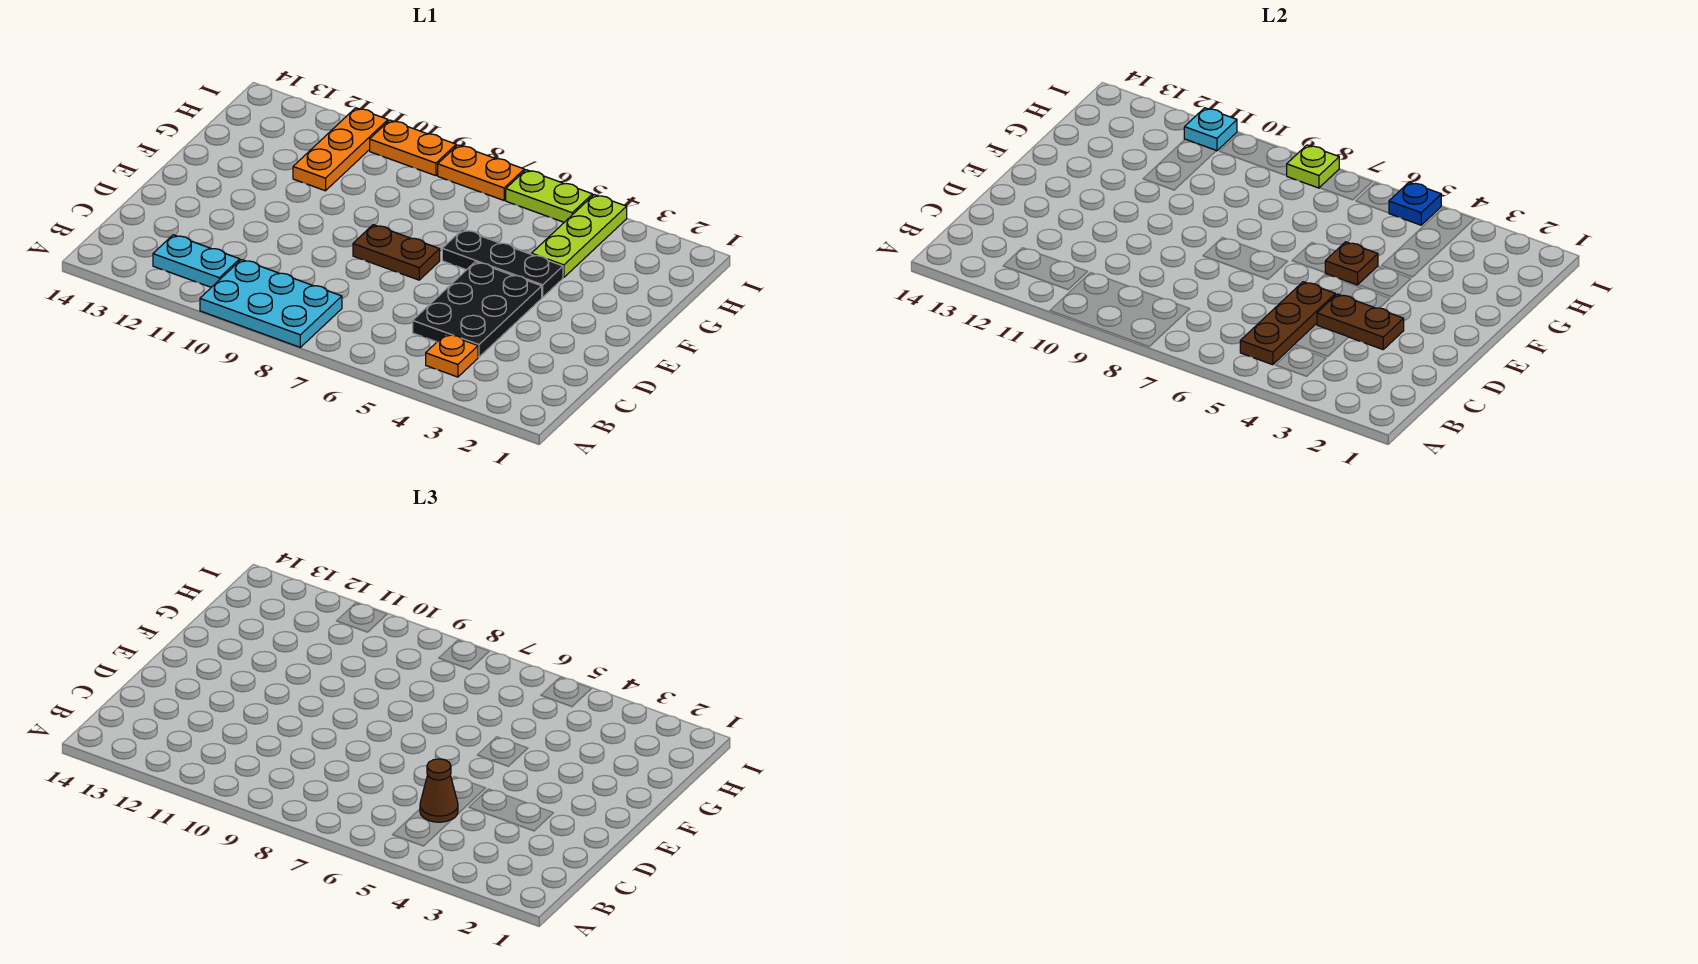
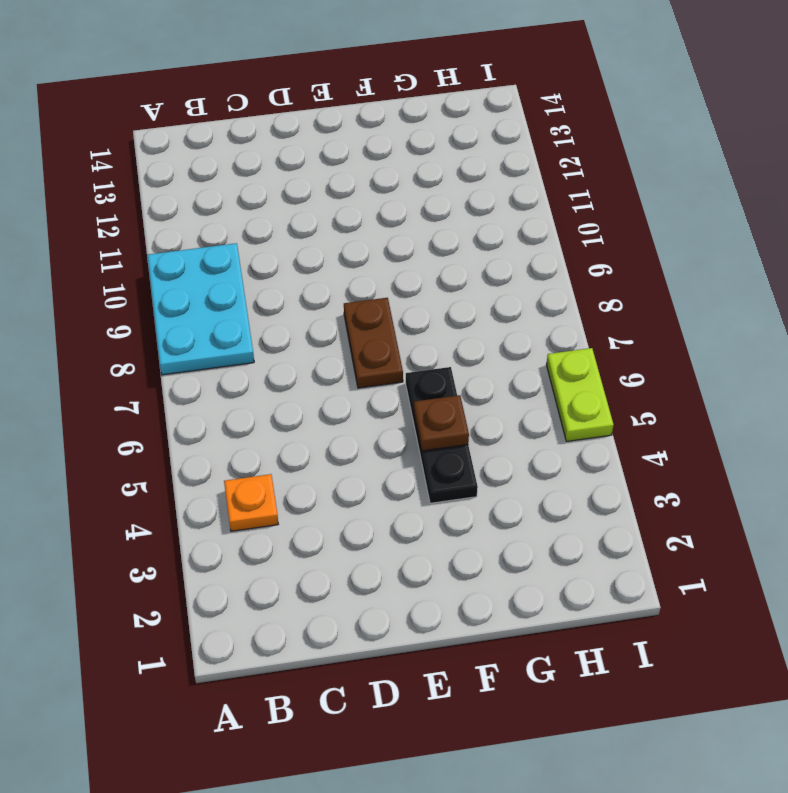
none -> cyan 1x2 plate [153,235,240,287]
none -> black 2x3 plate [413,262,542,357]
none -> lime 1x3 plate [532,195,627,277]

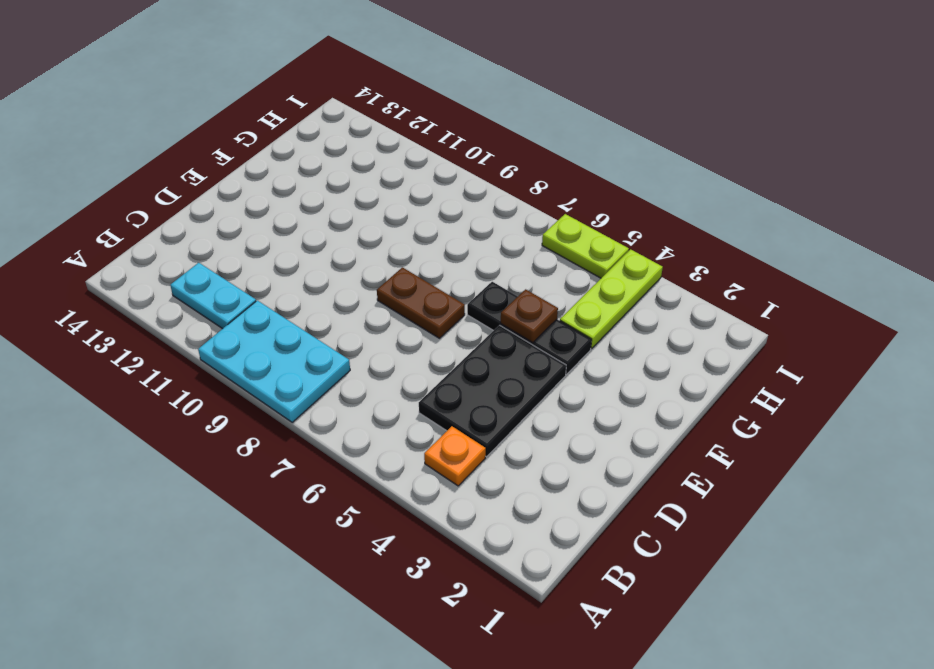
none -> orange 1x3 plate [293,108,388,191]
none -> orange 1x2 plate [438,145,524,200]
none -> orange 1x2 plate [370,120,456,176]

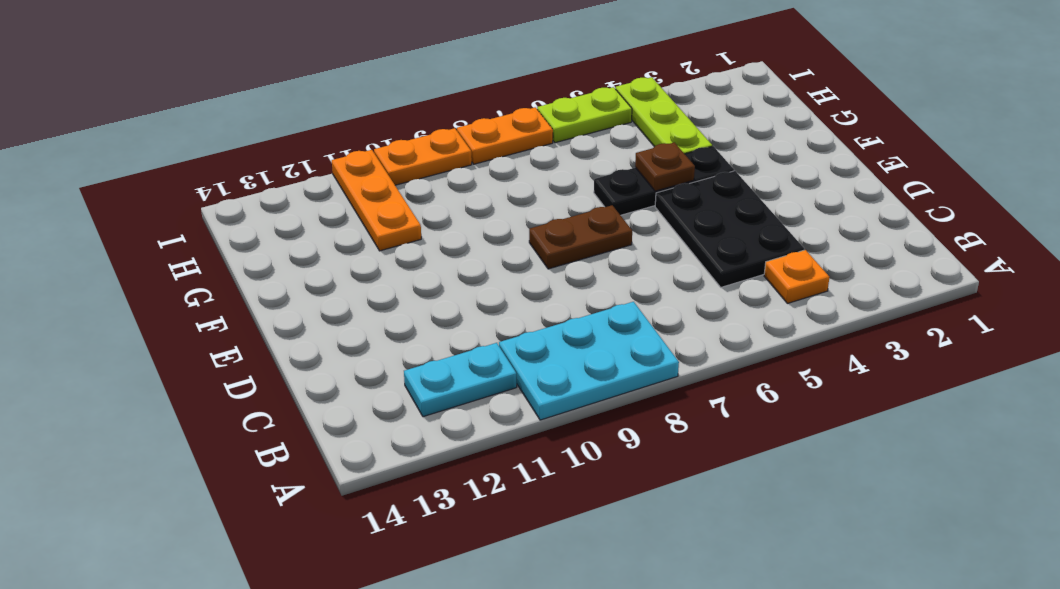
none -> brown 1x3 plate [1240,282,1335,365]
none -> brown 1x2 plate [1317,294,1404,349]
none -> blue 1x1 plate [1389,182,1441,225]

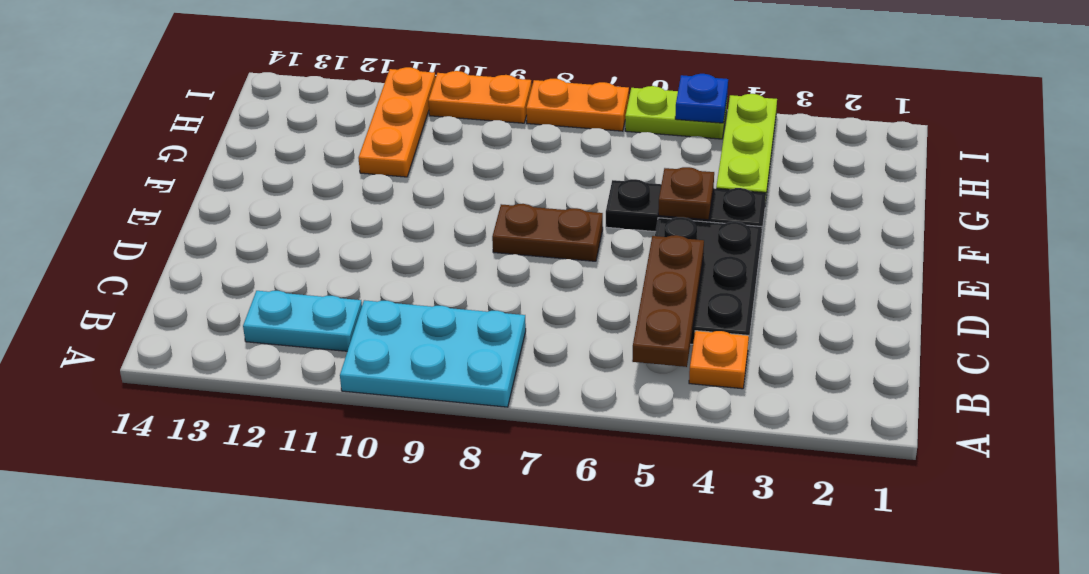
none -> brown 1x2 plate [1317,294,1404,349]
none -> lime 1x1 plate [1286,145,1339,188]
none -> cyan 1x1 plate [1184,108,1237,151]

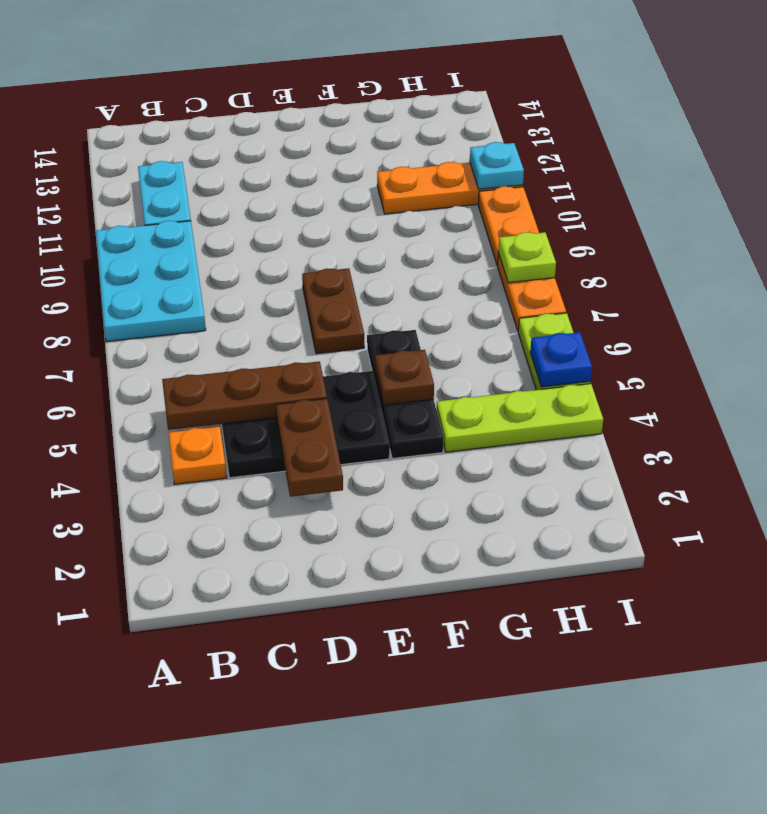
none -> brown 1x1 cone [420,759,458,822]

